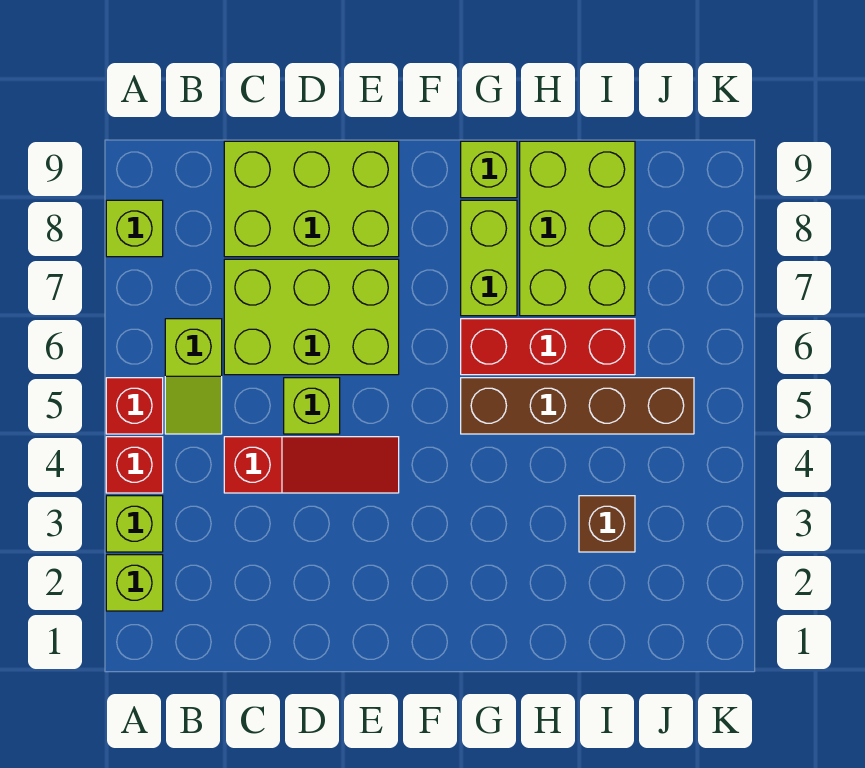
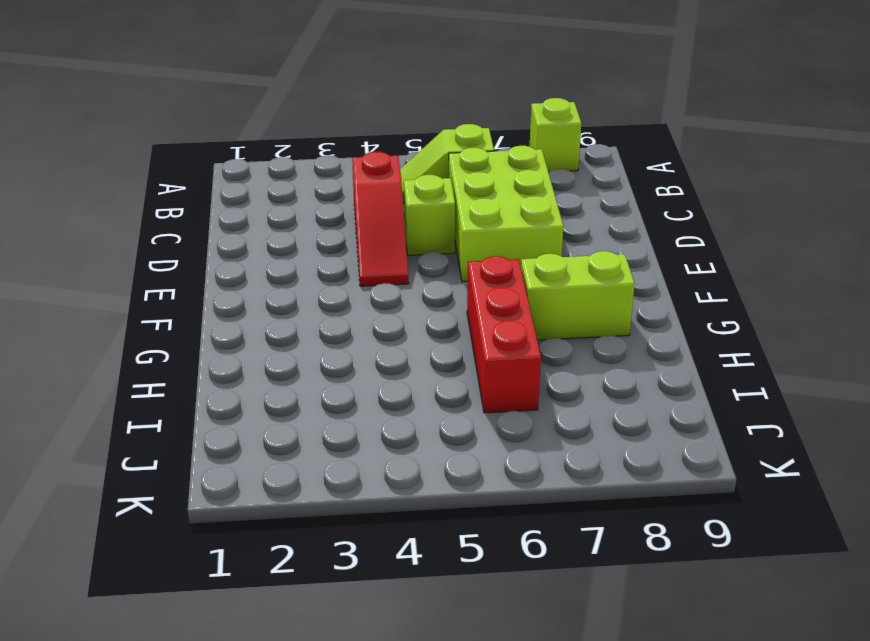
none -> lime 1x1 brick [106,555,163,611]
none -> lime 1x1 brick [106,496,163,552]
none -> red 1x1 brick [106,437,163,493]

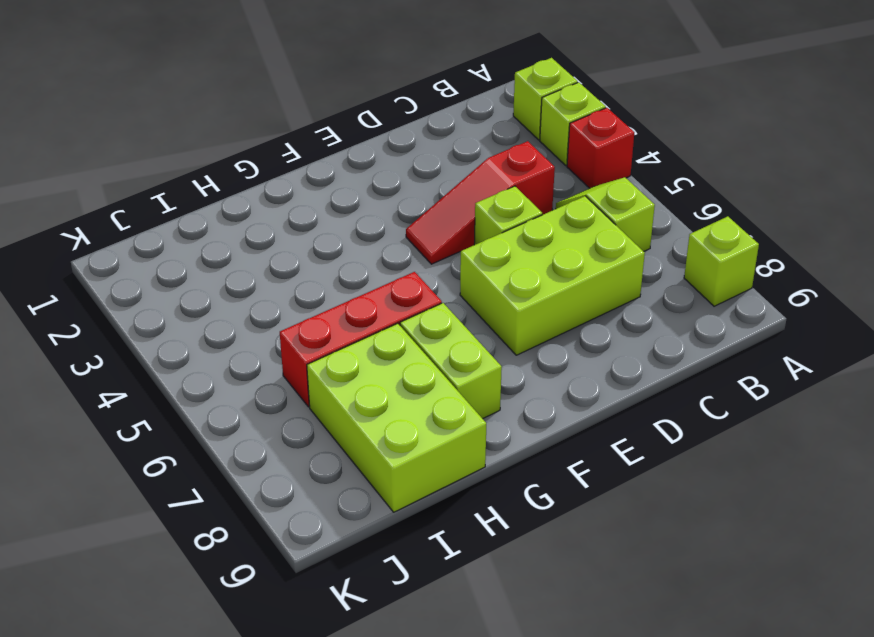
none -> red 1x1 brick [106,378,163,434]
none -> lime 2x3 brick [224,141,399,257]
none -> brown 1x4 brick [461,378,694,434]

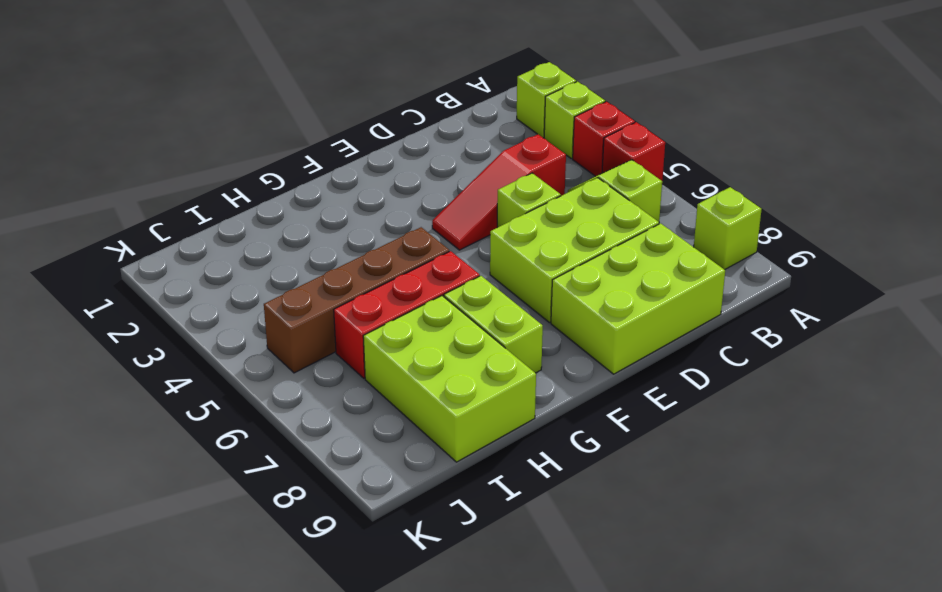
none -> lime 1x1 brick [461,141,517,198]
none -> brown 1x1 brick [579,496,635,552]

